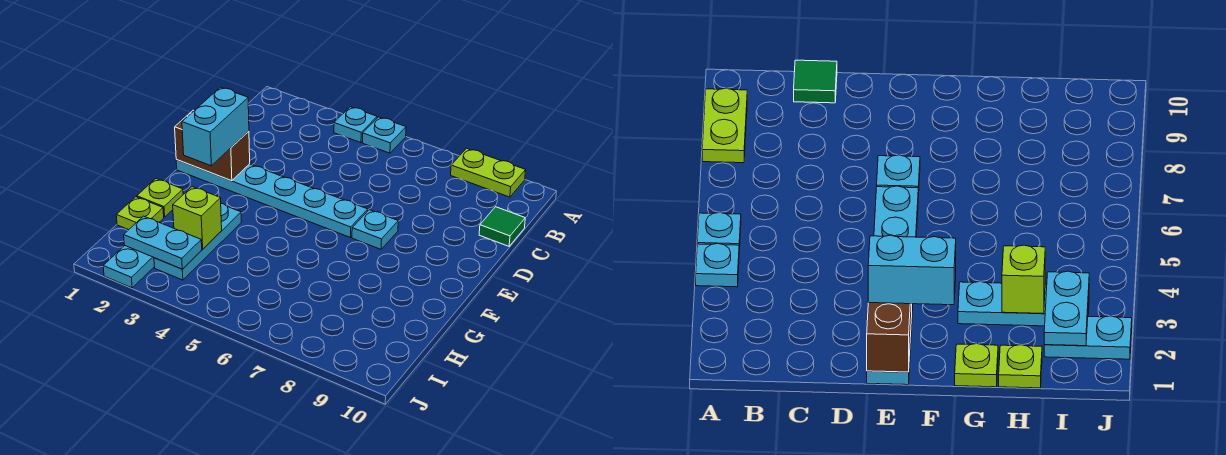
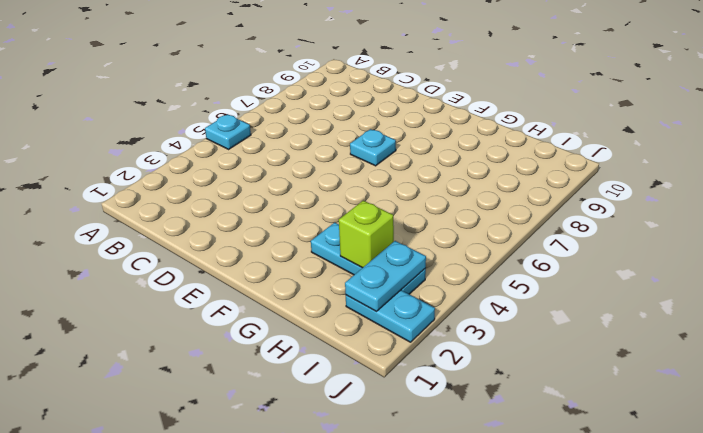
none -> cyan 1x1 plate [334,107,377,143]
none -> lime 1x2 plate [451,148,526,197]
none -> green 1x1 tile [479,207,525,246]

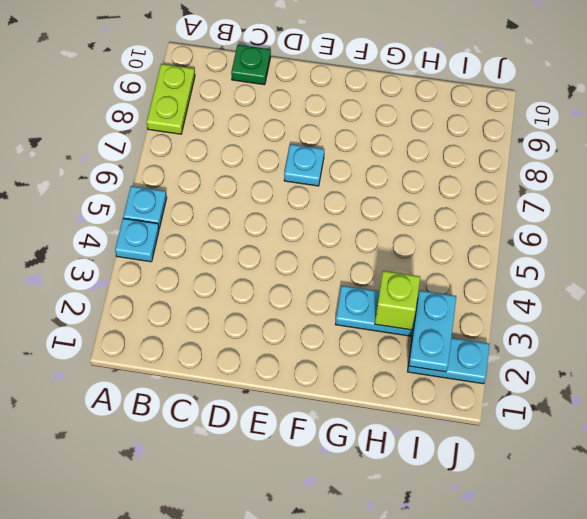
green 1x1 plate [231,45,271,85] -> green 1x1 tile [479,207,525,246]
none -> cyan 1x6 plate [176,160,368,238]
none -> lime 1x1 plate [137,179,183,217]
none -> lime 1x1 plate [116,197,164,230]

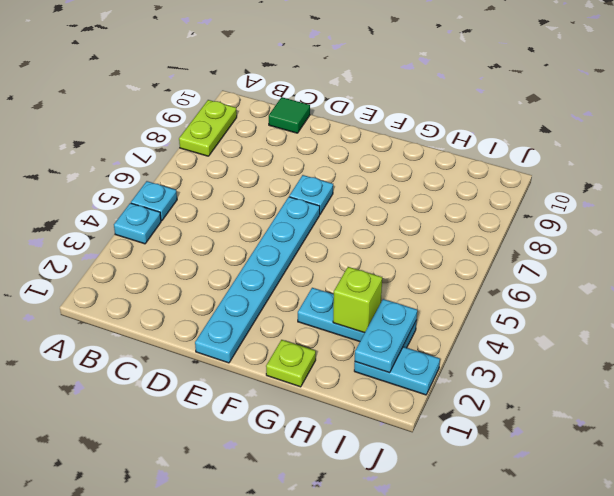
none -> lime 1x1 plate [116,197,164,230]
none -> brown 1x2 brick [175,110,250,181]
none -> cyan 1x2 brick [182,87,249,166]

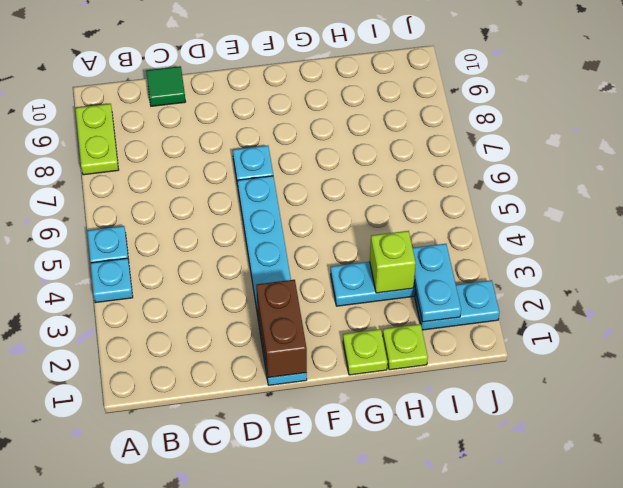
none -> cyan 1x2 brick [182,87,249,166]

